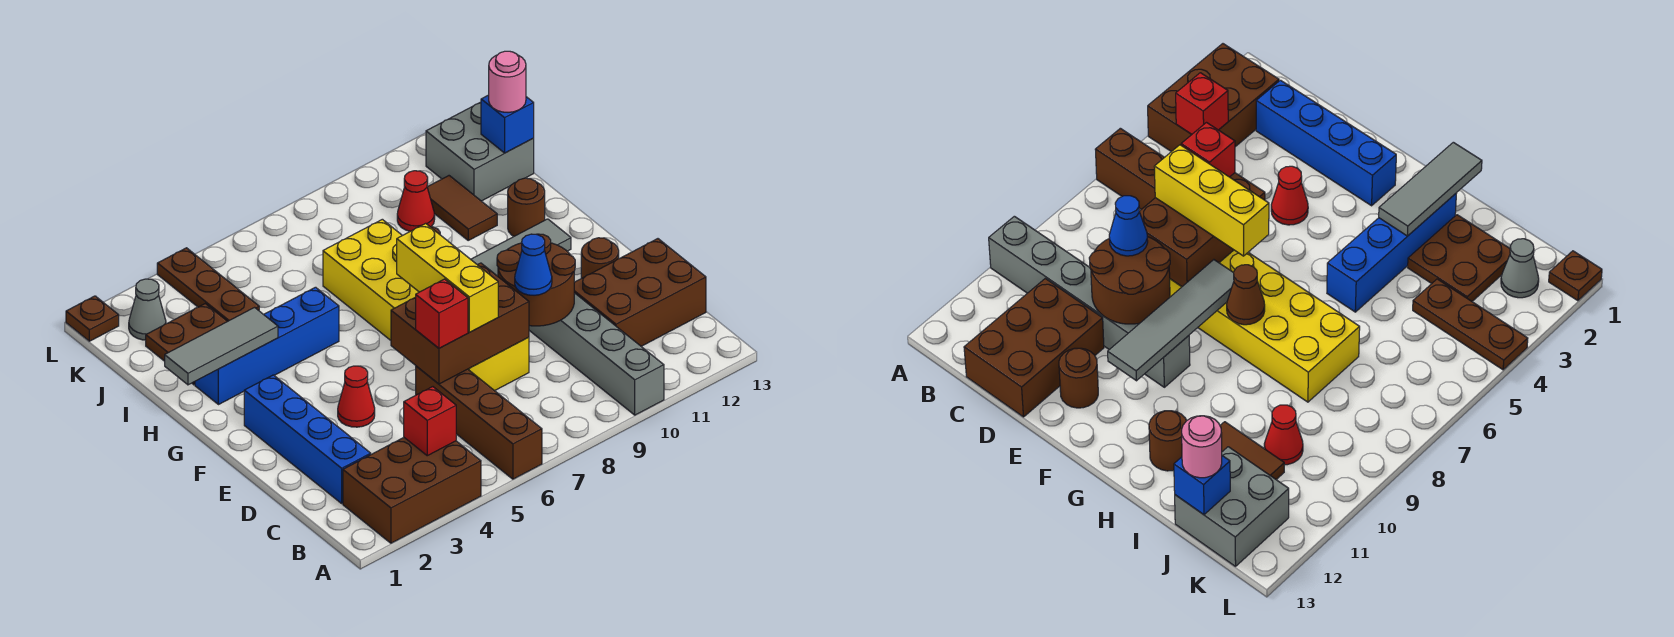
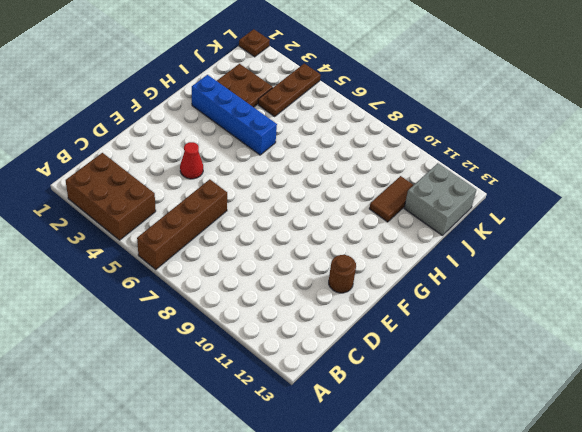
none -> grey 1x6 brick [529,293,664,415]
none -> blue 1x4 brick [244,375,371,503]
none -> brown 2x3 brick [574,239,706,346]

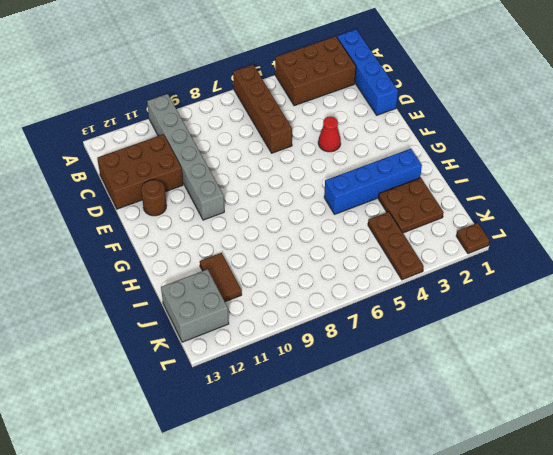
blue 1x4 brick [337,30,398,115] -> blue 1x4 brick moved to [244,375,371,503]
none -> yellow 2x6 brick [323,219,529,391]
none -> brown 1x1 round brick [508,178,545,236]
none -> red 1x1 cone [397,171,435,231]

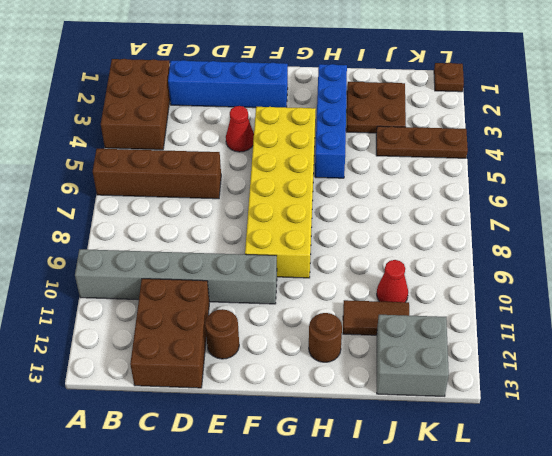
yellow 2x6 brick [245,107,316,278] -> yellow 2x6 brick turned to [323,219,529,391]
none -> grey 1x1 cone [129,279,166,340]
none -> red 1x1 brick [404,387,456,456]
none -> brown 2x3 brick [391,263,529,384]

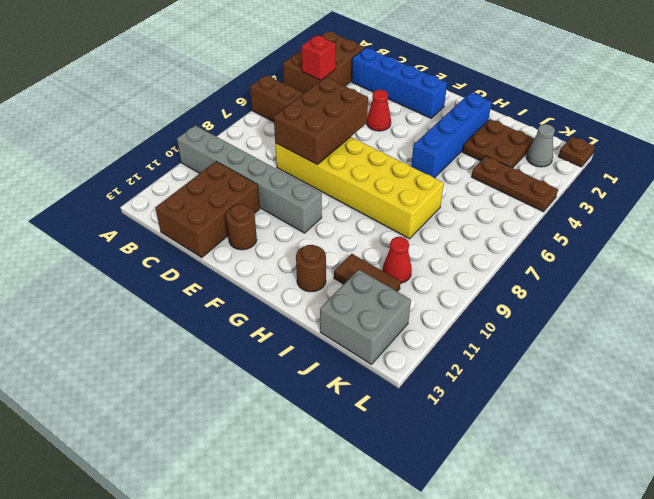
none -> brown 2x2 round brick [497,234,575,326]
none -> grey 1x4 tile [471,219,571,276]
none -> brown 1x1 cone [1227,265,1265,325]

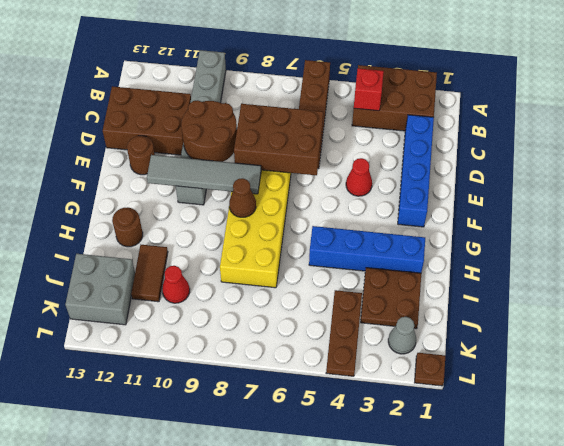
none -> grey 1x3 tile [165,308,278,385]
none -> blue 1x1 brick [481,95,534,153]
none -> red 1x1 brick [416,279,468,348]

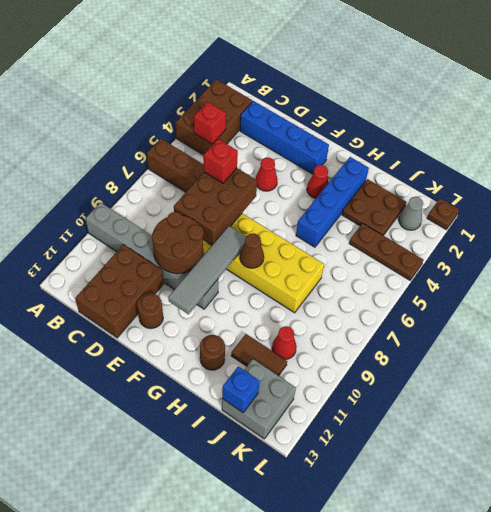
red 1x1 cone [307,165,329,198] -> none
none -> grey 1x3 tile [165,308,278,385]
none -> yellow 1x3 brick [397,223,498,332]
none -> blue 1x1 cone [515,234,552,295]

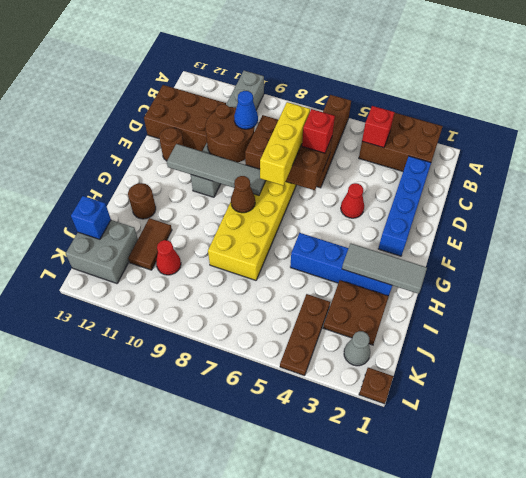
none -> pink 1x1 round brick [489,51,526,112]

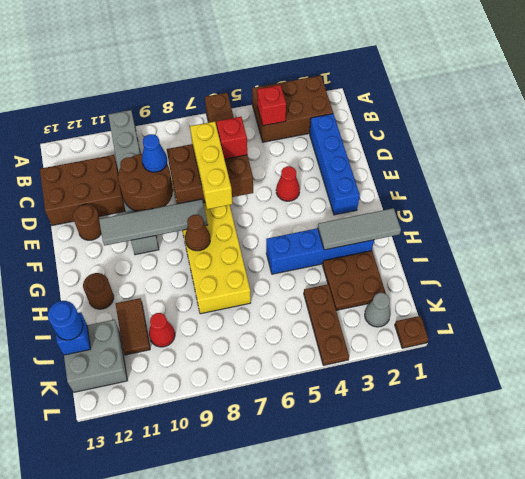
blue 1x1 round brick [48,301,83,340] -> pink 1x1 round brick [489,51,526,112]

